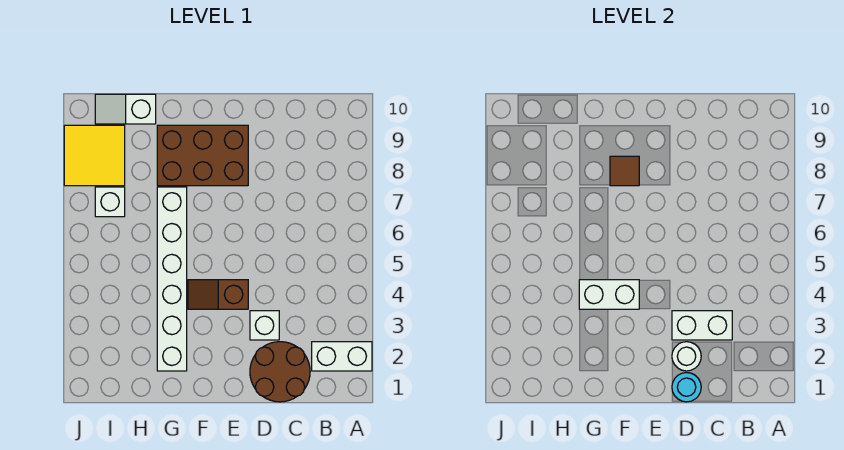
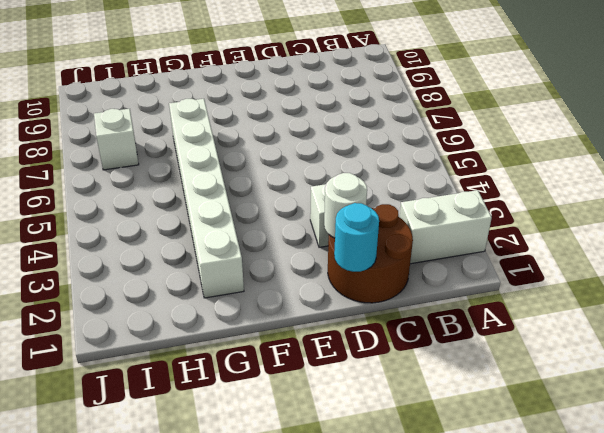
none -> brown 1x2 slope [188,280,248,309]
none -> brown 2x3 brick [157,125,248,186]
none -> white 1x2 slope [95,94,156,124]

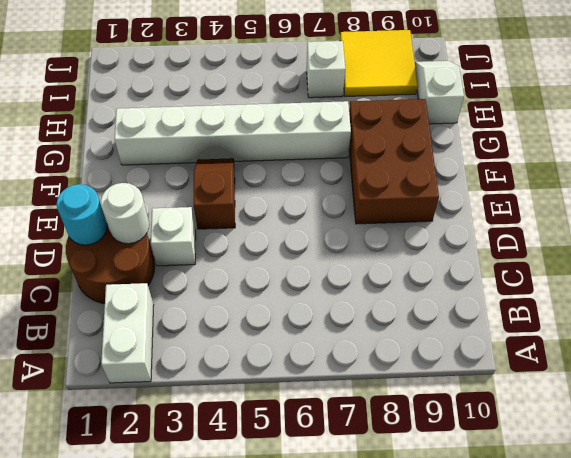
none -> white 1x2 brick [672,311,732,340]
none -> white 1x2 brick [579,280,639,309]
none -> brown 1x1 tile [610,156,639,186]

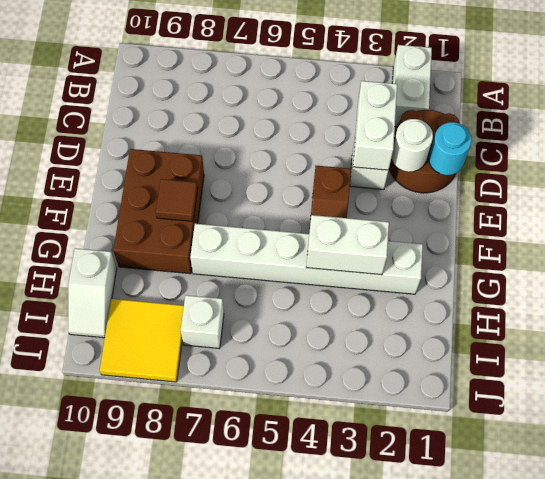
white 1x2 brick [306,215,389,275] -> white 1x2 brick turned to [579,280,639,309]

